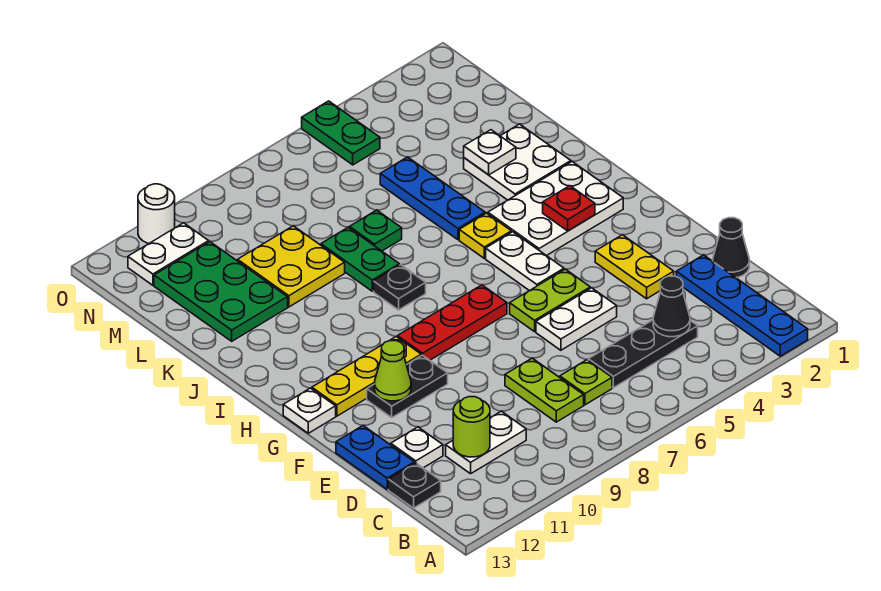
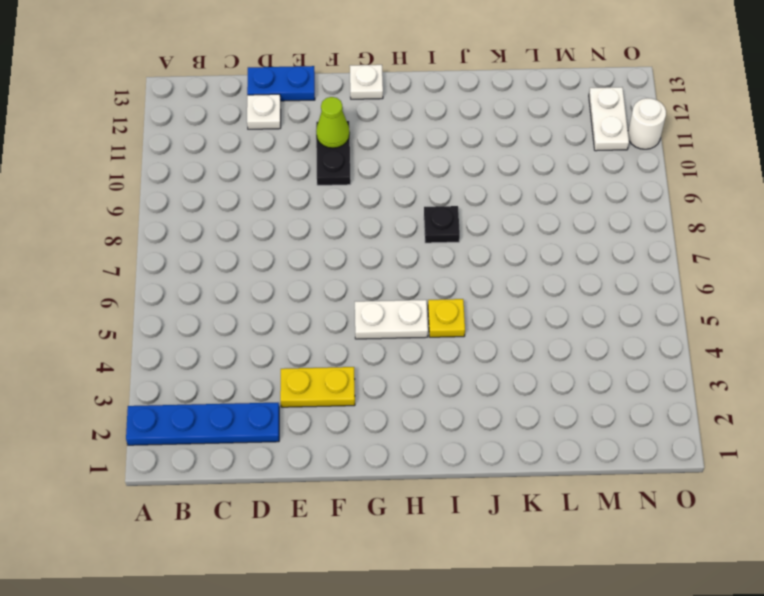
none -> black 1x3 plate [588,320,698,388]
none -> lime 1x1 plate [560,360,612,405]
none -> lime 1x2 plate [505,358,584,422]
none -> white 1x2 plate [446,411,526,474]

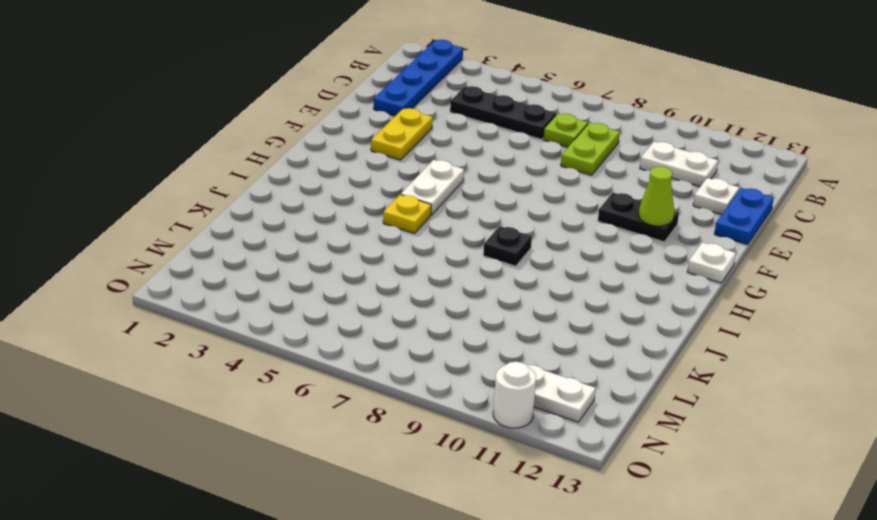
none -> black 1x1 plate [388,463,441,508]
none -> black 1x1 cone [713,218,749,278]
none -> white 1x2 plate [536,288,617,350]
none -> lime 1x2 plate [510,269,590,332]

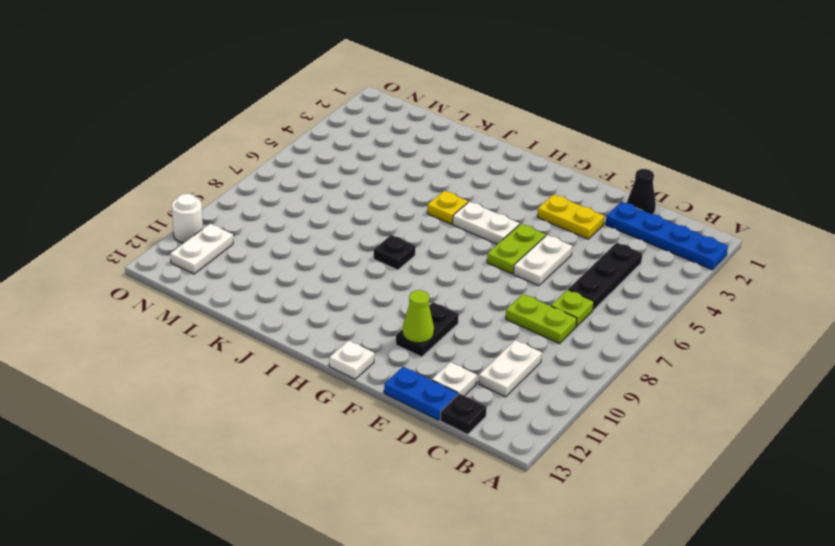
none -> red 1x3 plate [398,285,507,360]
none -> yellow 1x3 plate [312,337,421,416]
none -> white 2x3 plate [488,162,623,256]
none -> white 2x2 plate [464,124,571,200]

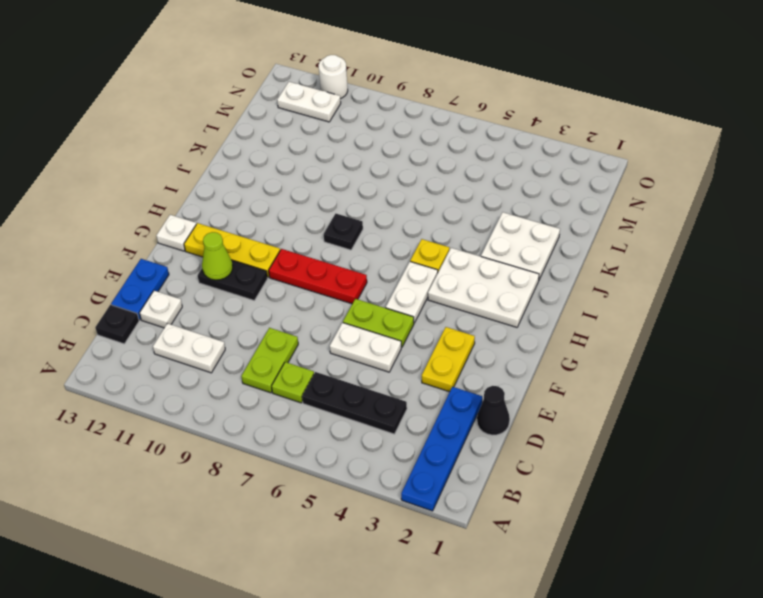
none -> blue 1x3 plate [380,157,485,240]
none -> green 1x2 plate [321,227,399,291]
none -> green 1x1 plate [350,210,402,251]
none -> yellow 2x2 plate [238,226,345,307]

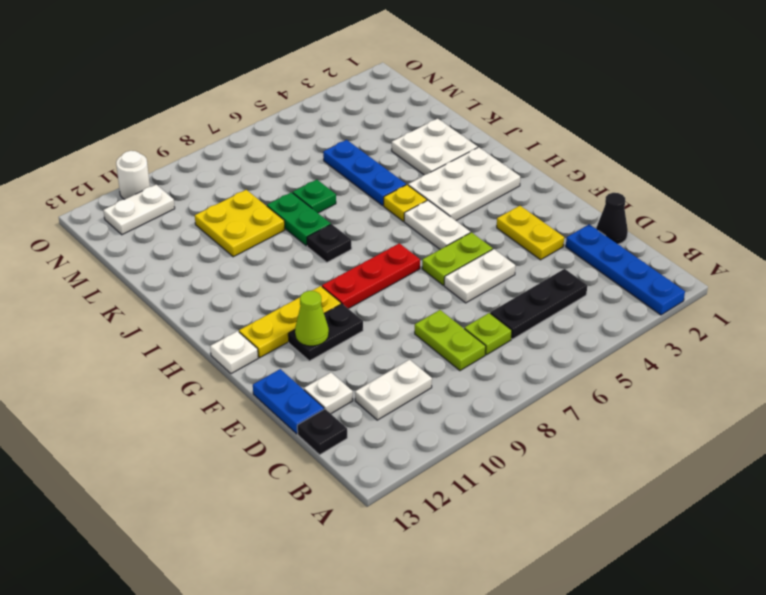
none -> green 2x3 plate [154,242,288,341]
none -> green 1x2 plate [302,101,380,165]
none -> black 1x1 cone [653,276,690,337]
none -> lime 1x1 round brick [453,397,490,457]

